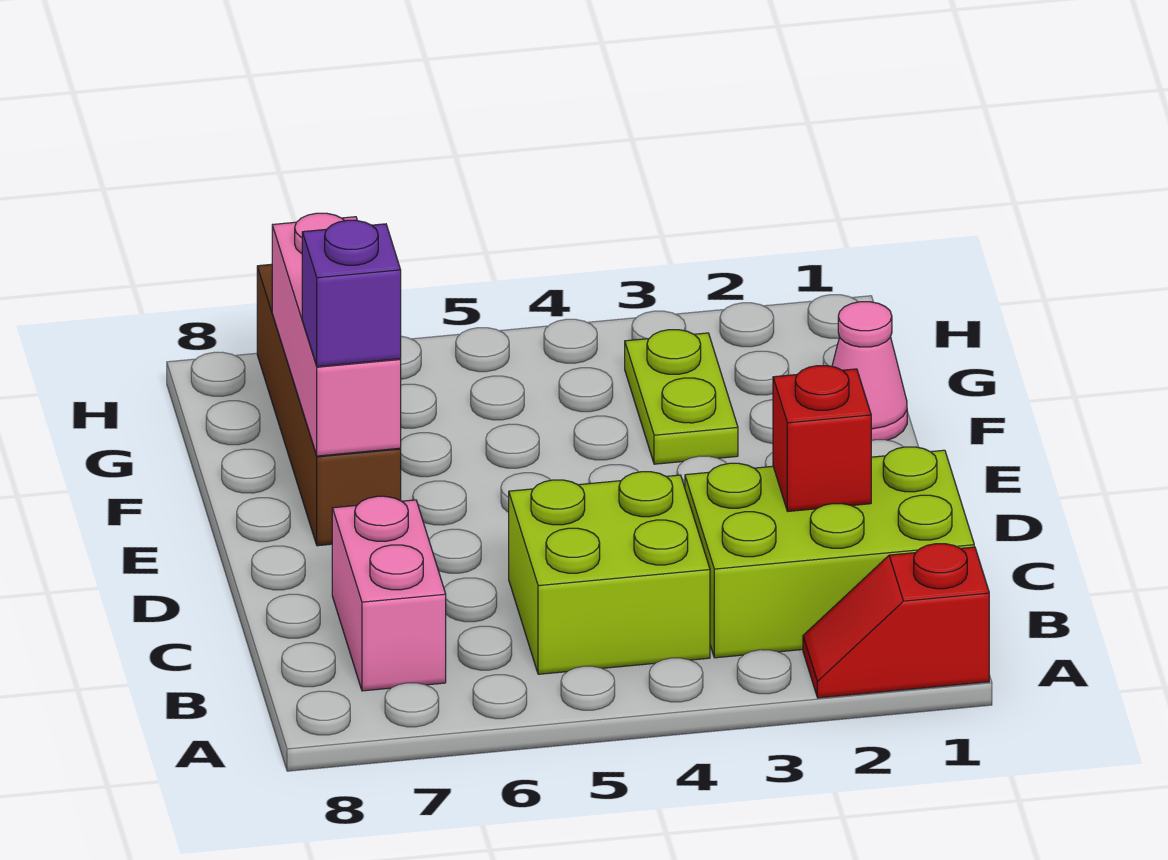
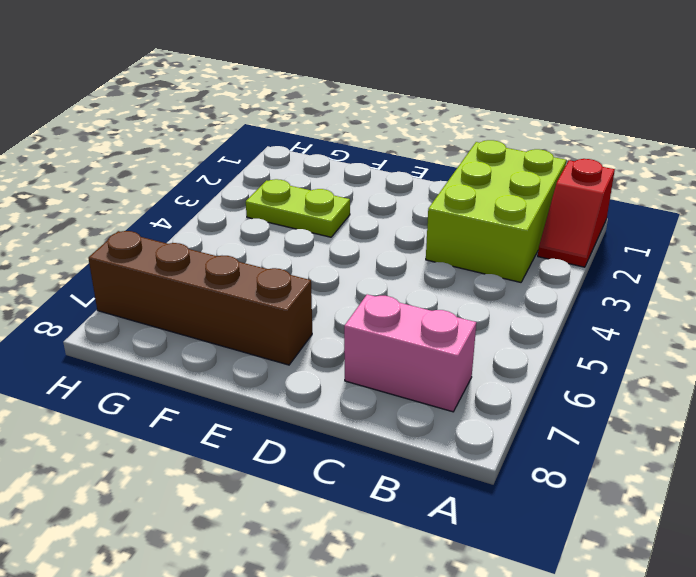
none -> lime 2x2 brick [509,472,710,674]
none -> pink 1x1 cone [832,302,907,441]

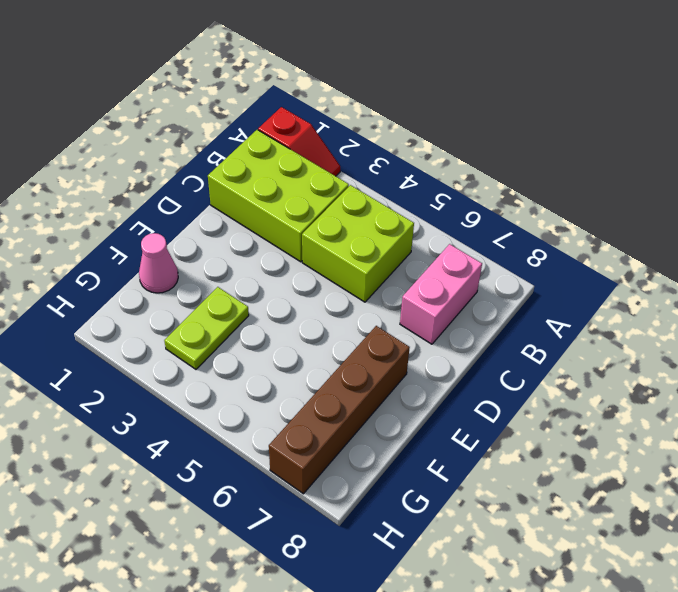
none -> red 1x1 brick [773,366,871,511]
none -> pink 1x3 brick [272,213,401,456]

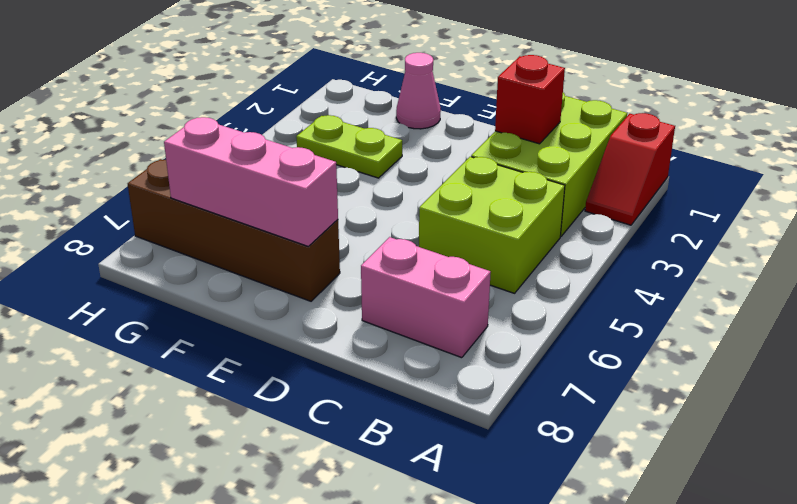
none -> purple 1x1 brick [302,220,401,366]

